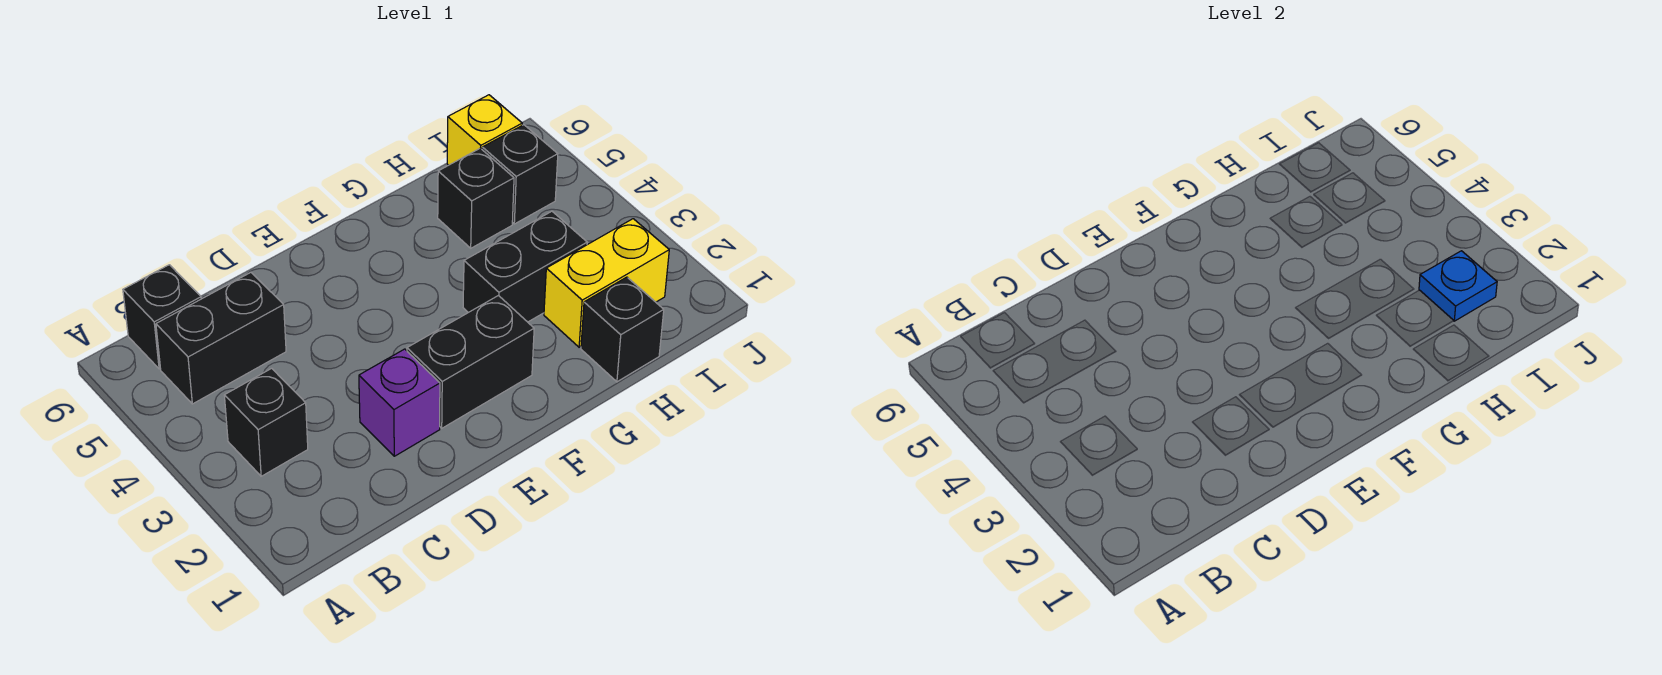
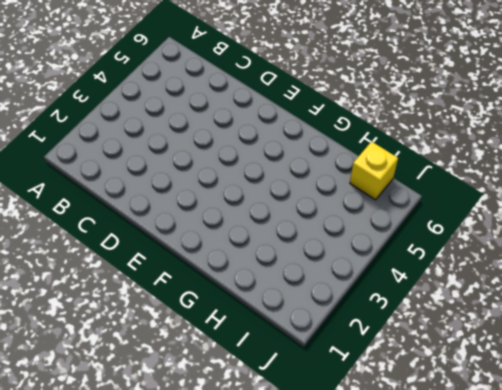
none -> black 1x1 brick [224,368,308,476]
none -> black 1x2 brick [156,272,286,404]
none -> black 1x1 brick [123,265,201,369]

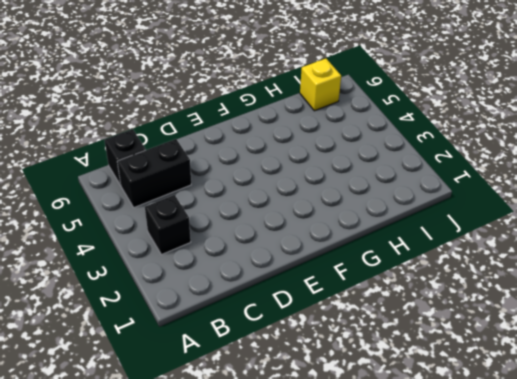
none -> purple 1x1 brick [359,349,440,456]
none -> black 1x2 brick [407,296,534,428]
none -> black 1x2 brick [463,211,587,322]

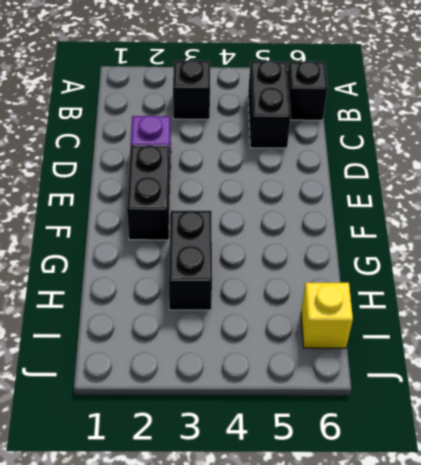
none -> black 1x1 brick [581,277,664,382]
none -> yellow 1x2 brick [544,219,669,347]
none -> black 1x1 brick [438,148,514,248]

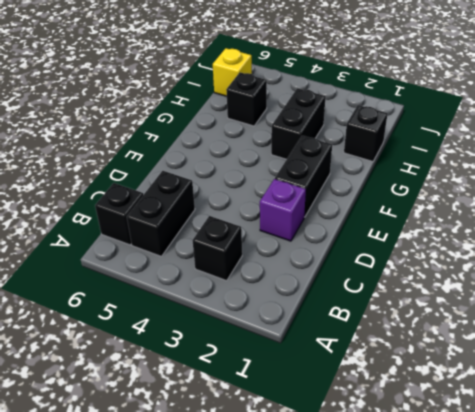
none -> yellow 1x2 brick [544,219,669,347]
none -> black 1x1 brick [482,125,558,224]
none -> blue 1x1 plate [1419,251,1497,321]

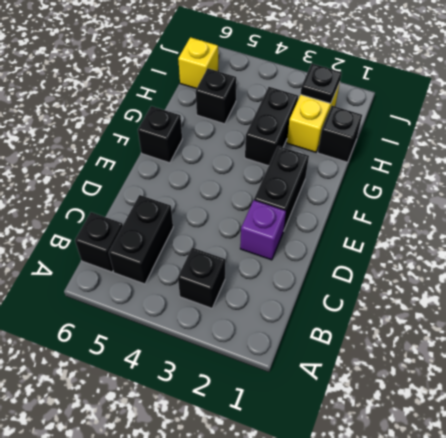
black 1x1 brick [138,106,182,163] -> black 1x1 brick moved to [482,125,558,224]
black 1x1 plate [300,64,342,104] -> blue 1x1 plate [1419,251,1497,321]

